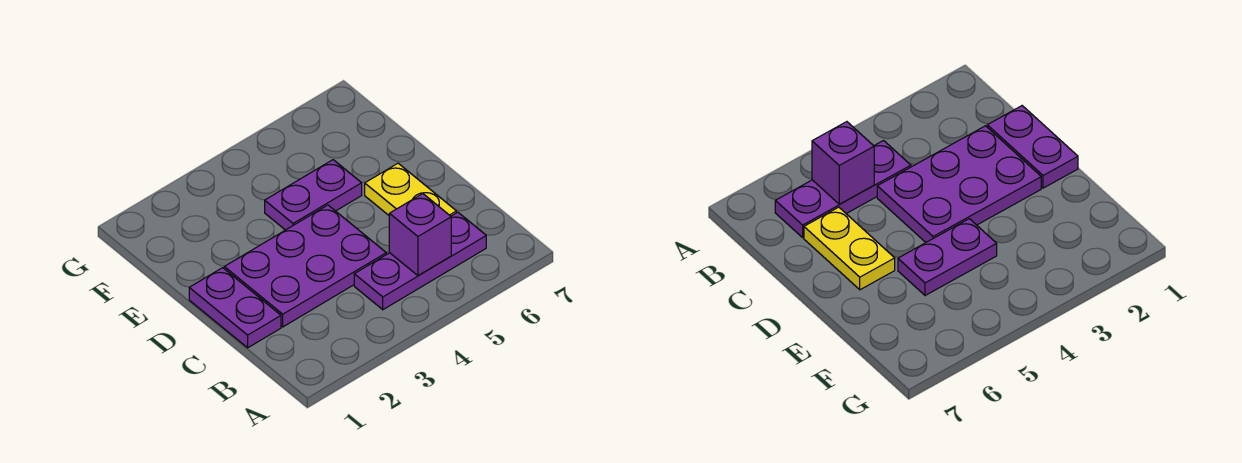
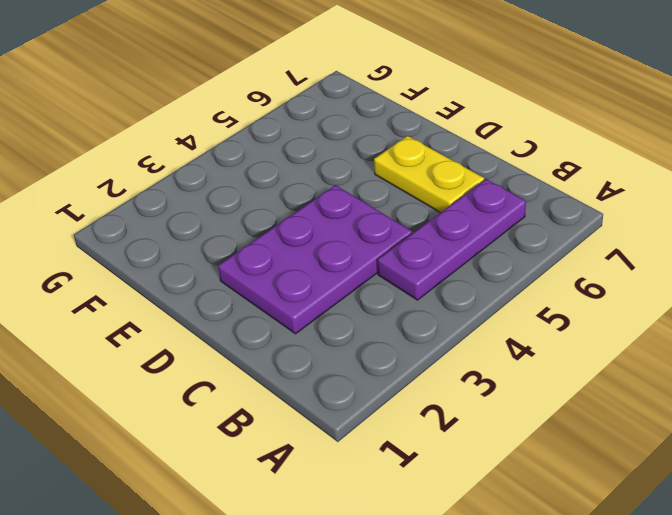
none -> purple 1x2 plate [189,268,281,348]
none -> purple 1x2 plate [265,160,362,230]

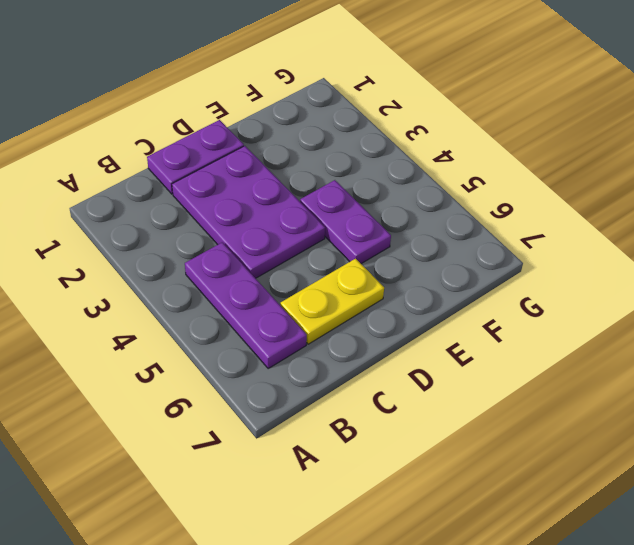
none -> purple 1x1 brick [389,194,451,276]

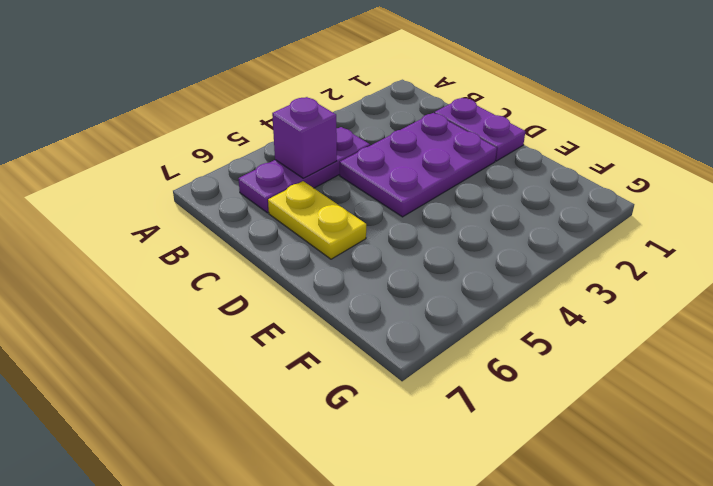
none -> purple 1x2 plate [265,160,362,230]

